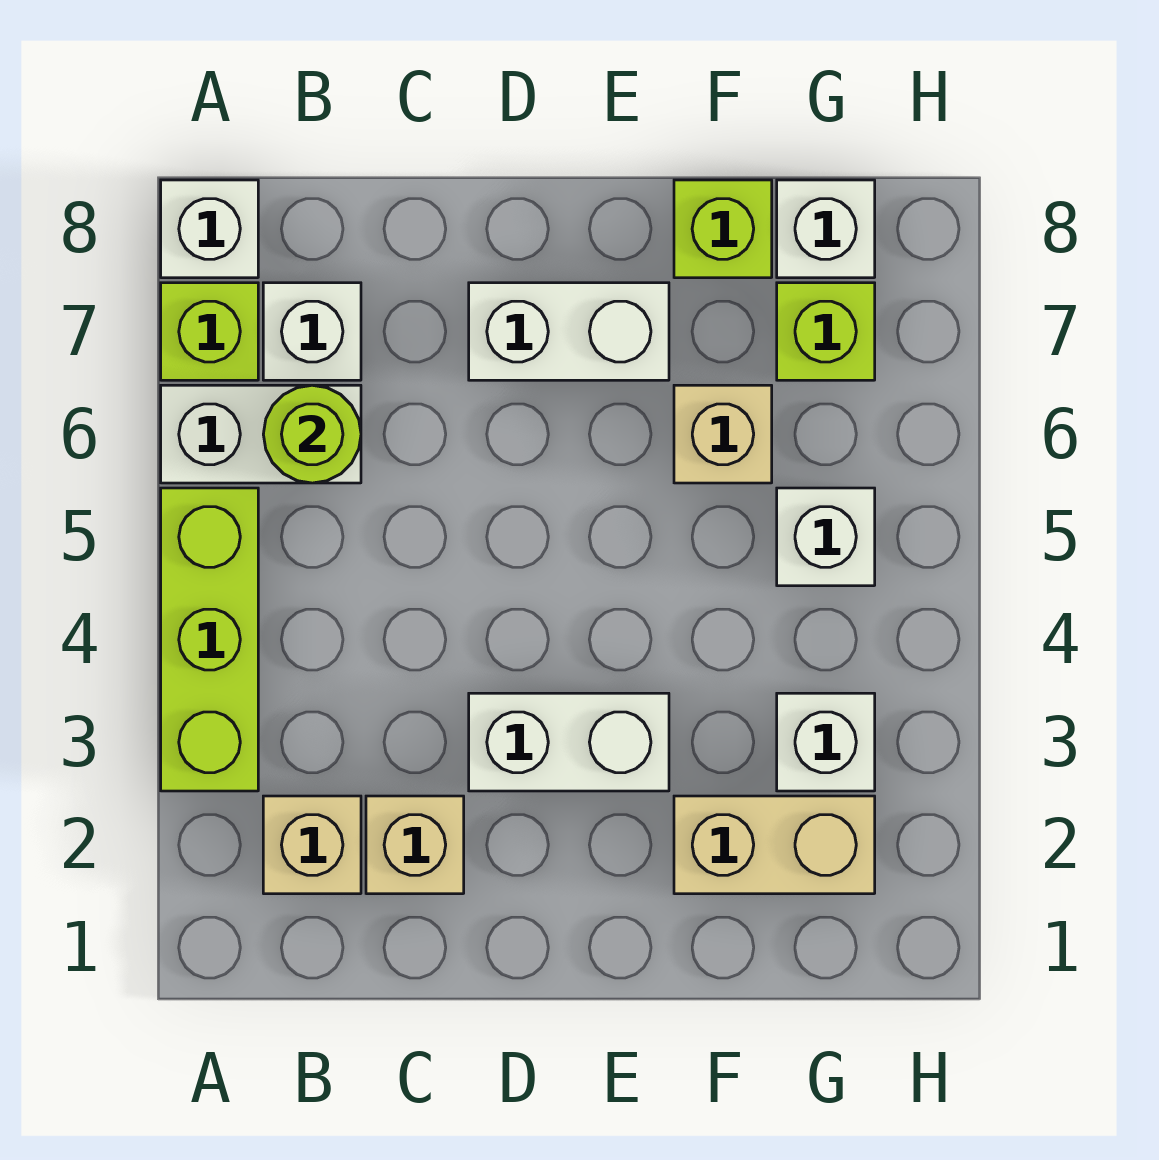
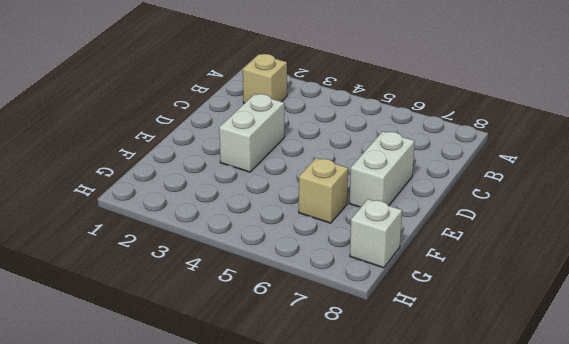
none -> lime 1x3 brick [161,488,258,791]
none -> white 1x2 brick [161,385,361,483]
none -> lime 1x1 brick [161,283,258,380]

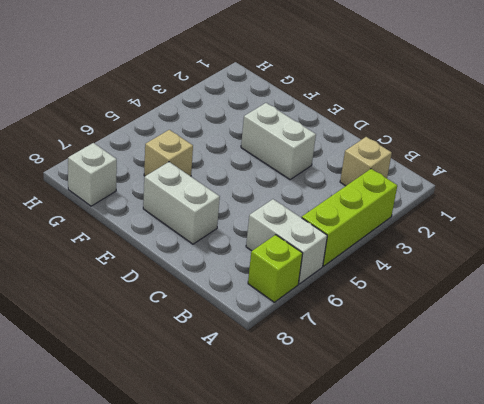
none -> white 1x1 brick [161,180,258,278]
none -> white 1x1 brick [263,283,361,380]
none -> tan 1x1 brick [366,796,464,894]

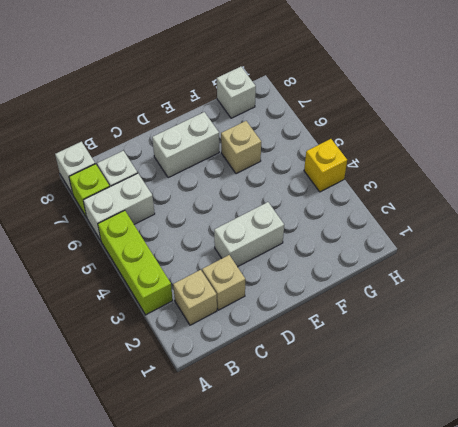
yellow 1x1 brick [304,139,347,192] -> none
none -> tan 1x2 brick [674,796,875,894]
none -> lime 1x1 brick [674,180,772,278]
none -> white 1x1 brick [777,693,875,791]

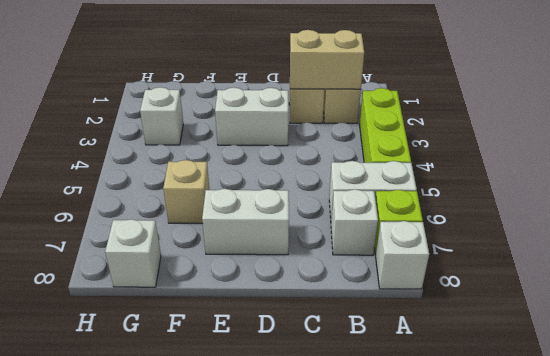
tan 1x2 brick [290,30,364,89] -> tan 1x2 brick moved to [674,796,875,894]
none -> lime 1x1 brick [674,180,772,278]
none -> white 1x1 brick [777,488,875,586]
none -> lime 1x1 brick [777,283,875,380]

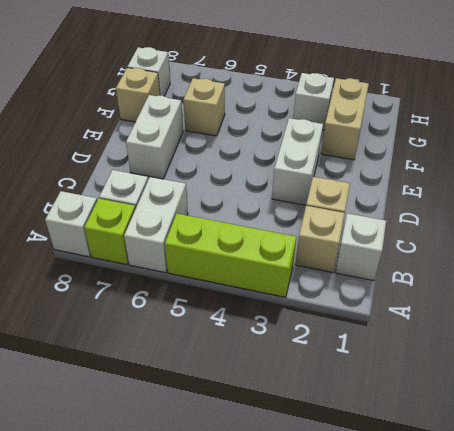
white 1x1 brick [335,213,386,281] -> white 1x1 brick moved to [777,488,875,586]
tan 1x1 brick [116,68,160,122] -> lime 1x1 brick [674,180,772,278]
none -> lime 1x1 brick [777,283,875,380]
none -> lime 1x1 round brick [263,385,361,483]

